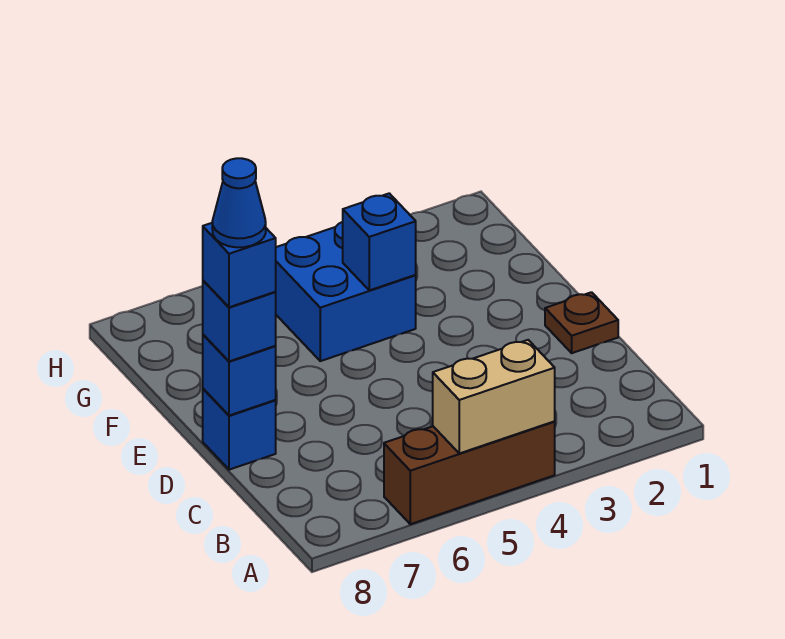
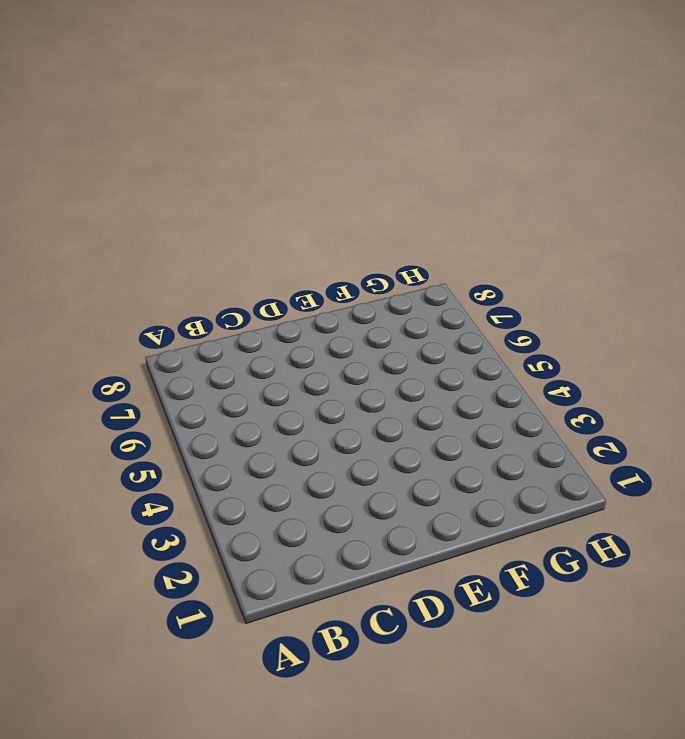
none -> brown 1x3 brick [384,421,555,524]
none -> brown 1x1 plate [545,292,618,353]

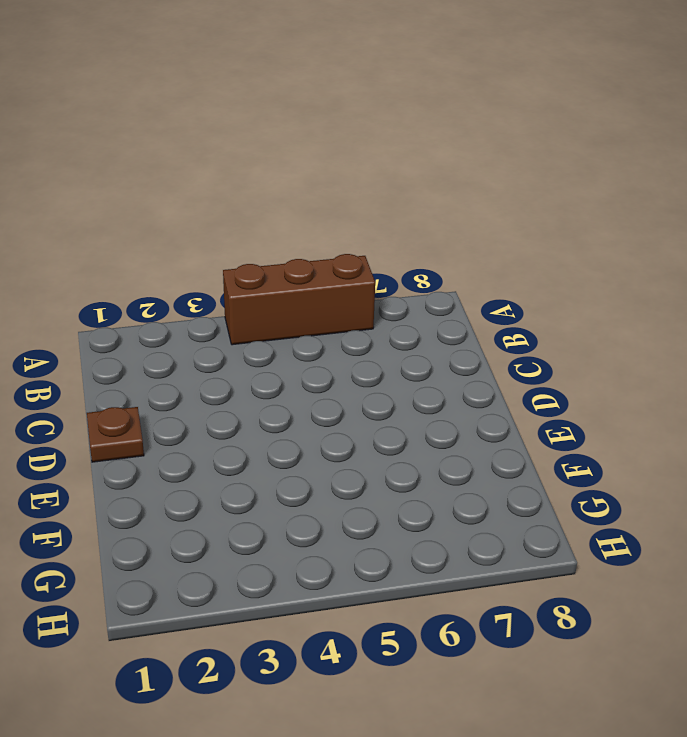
none -> blue 1x1 brick [203,389,276,470]
none -> blue 2x2 brick [276,222,416,361]

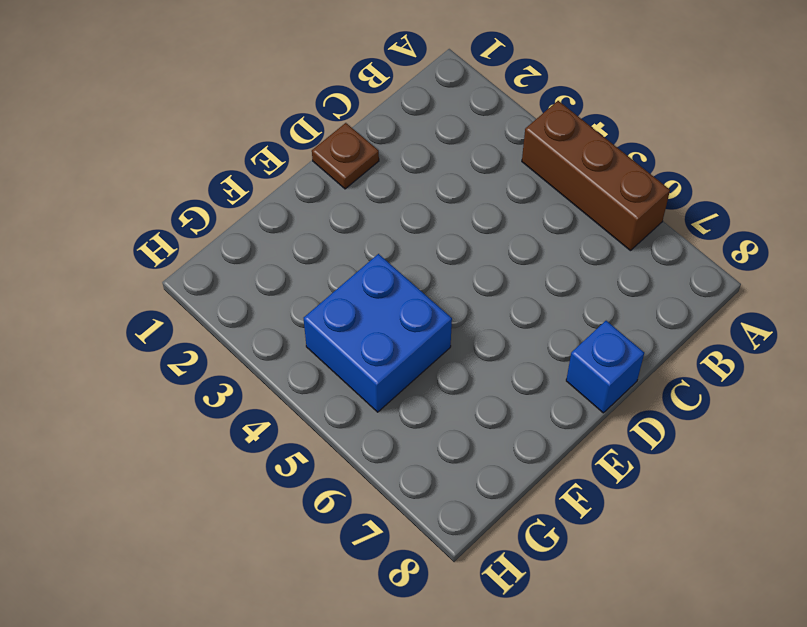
none -> tan 1x2 brick [433,340,555,453]
none -> blue 1x1 brick [203,335,276,416]

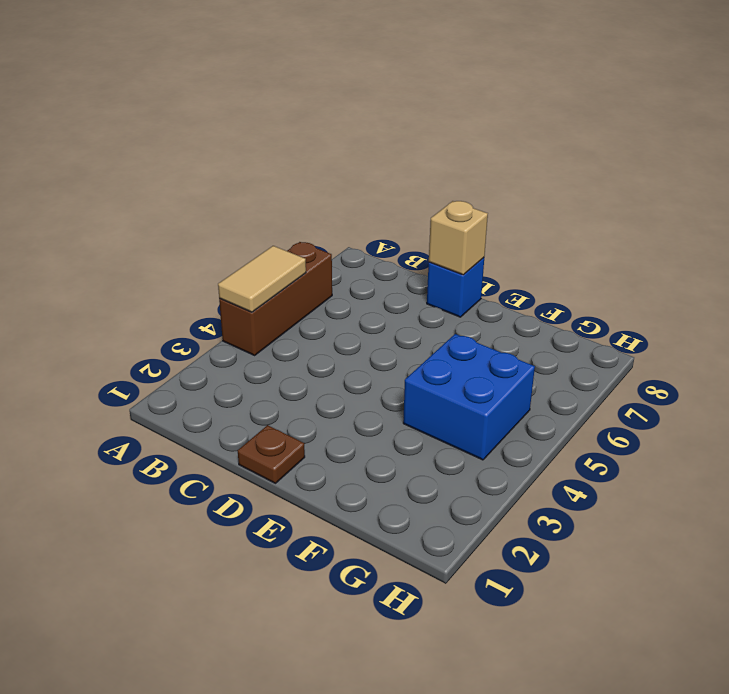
tan 1x2 tile [218,246,306,312] -> tan 1x2 brick [433,340,555,453]
tan 1x1 brick [429,201,488,275] -> blue 1x1 brick [203,335,276,416]
none -> blue 1x1 brick [343,193,416,290]
none -> blue 1x1 brick [203,281,276,361]

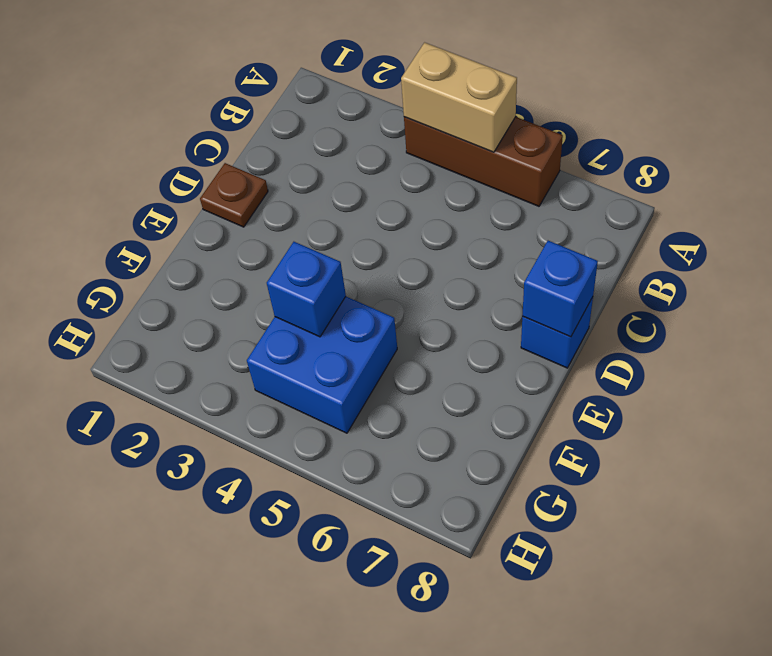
none -> blue 1x1 brick [203,281,276,361]
none -> blue 1x1 brick [203,223,276,307]

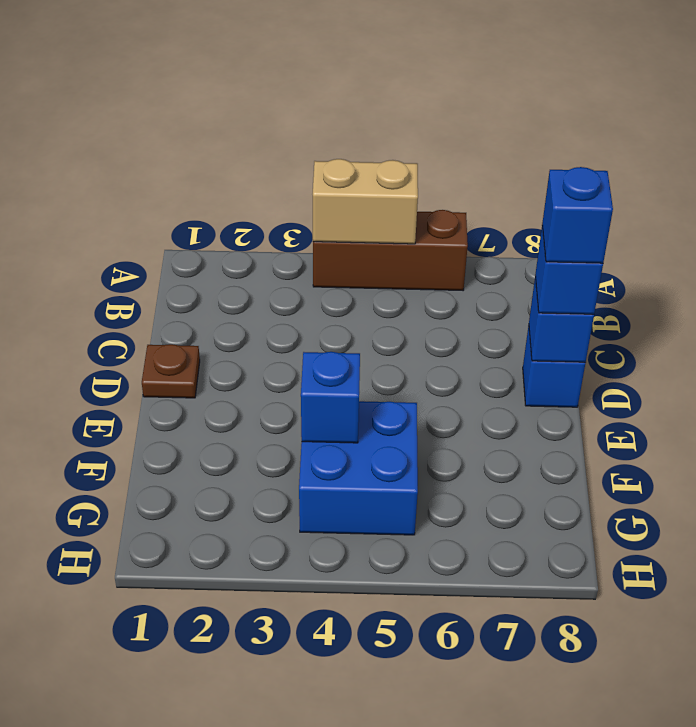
none -> blue 1x1 cone [212,158,266,247]

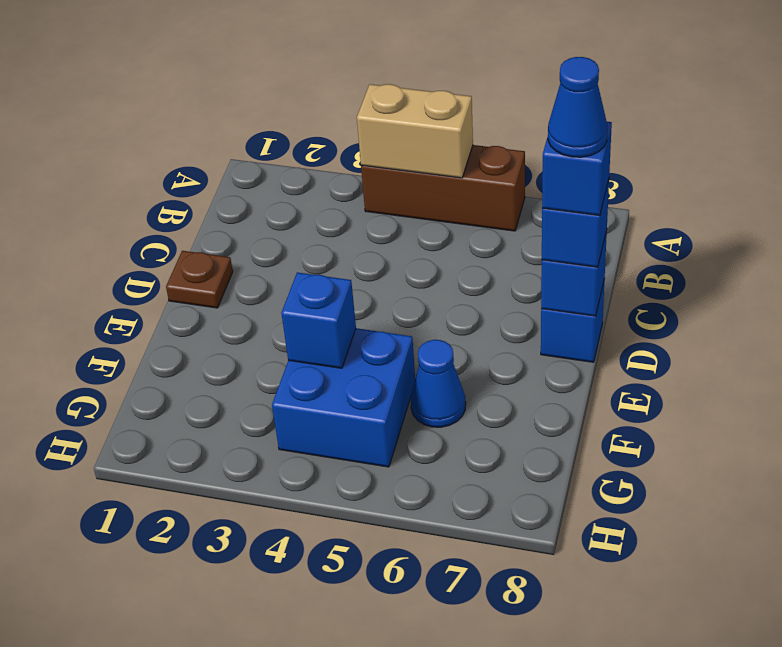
blue 1x1 cone [411,340,466,427] -> none

